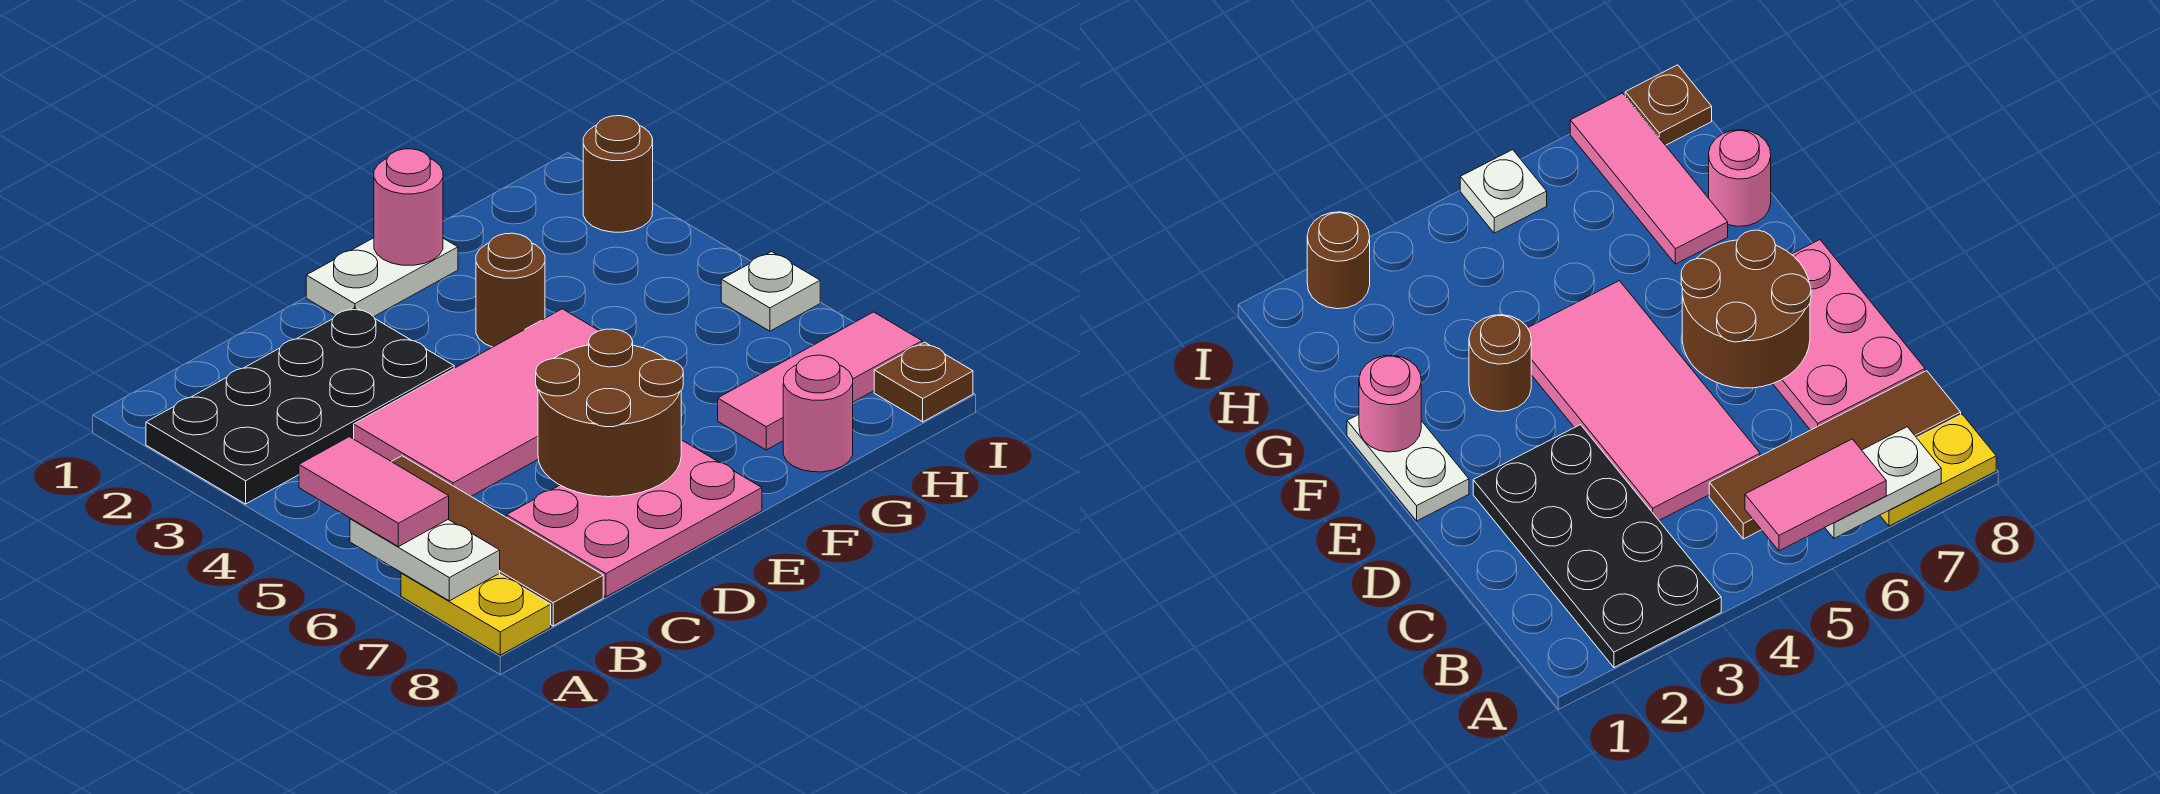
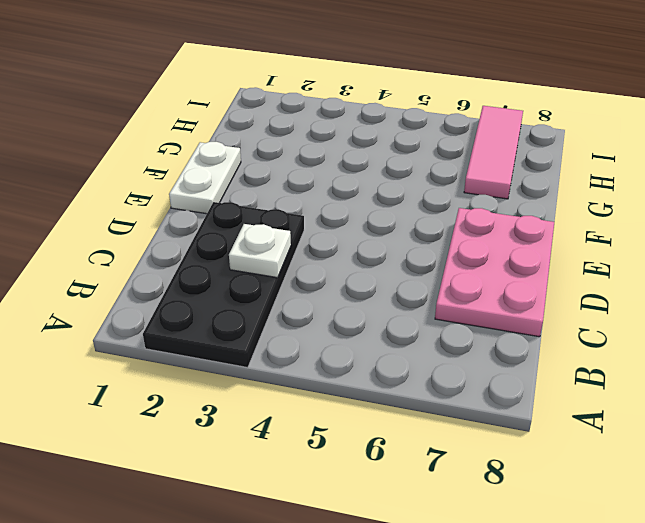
white 1x1 plate [229,224,291,278] -> white 1x1 plate moved to [721,252,820,331]
none -> yellow 1x2 plate [401,573,551,655]
none -> brown 1x4 tile [392,456,603,626]
none -> pink 2x4 tile [354,309,599,496]

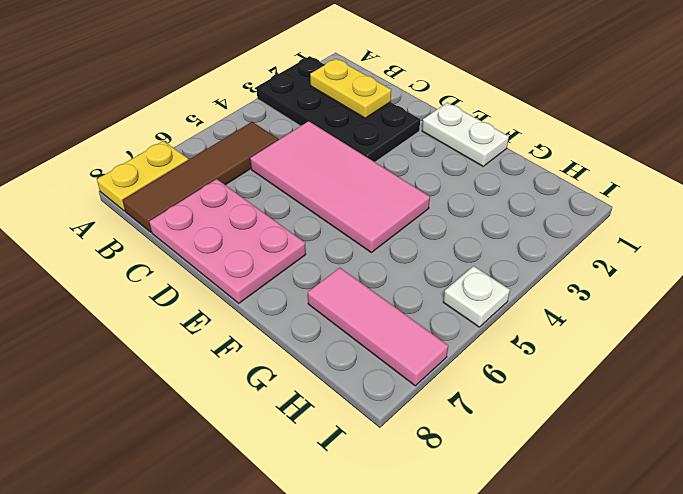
yellow 1x2 plate [310,59,391,118] -> none
none -> brown 1x1 round brick [476,233,545,347]
none -> pink 1x1 round brick [783,355,853,472]
none -> brown 1x1 round brick [583,116,653,232]

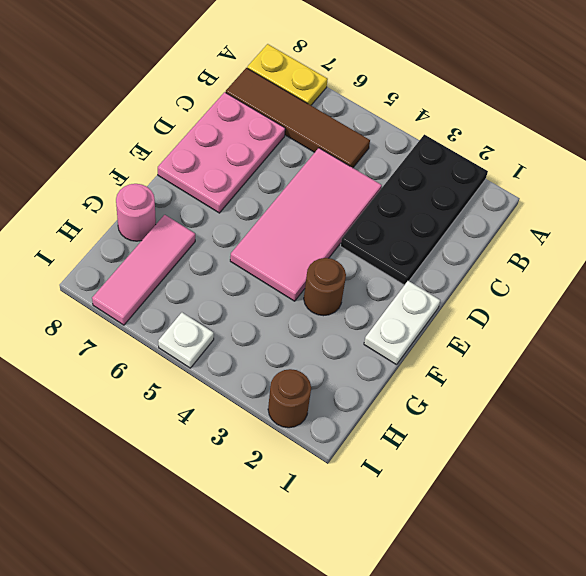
none -> brown 1x1 plate [874,342,973,422]
none -> white 1x2 plate [350,518,500,601]
none -> brown 2x2 round brick [536,329,683,497]

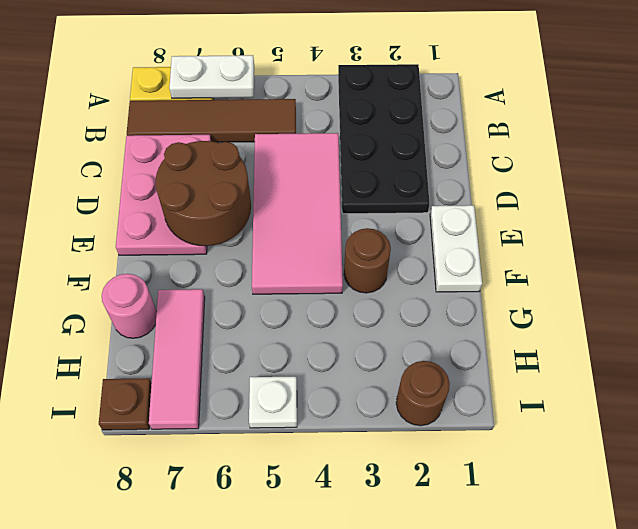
none -> pink 1x1 round brick [374,149,443,265]
none -> pink 1x2 tile [299,437,449,547]

